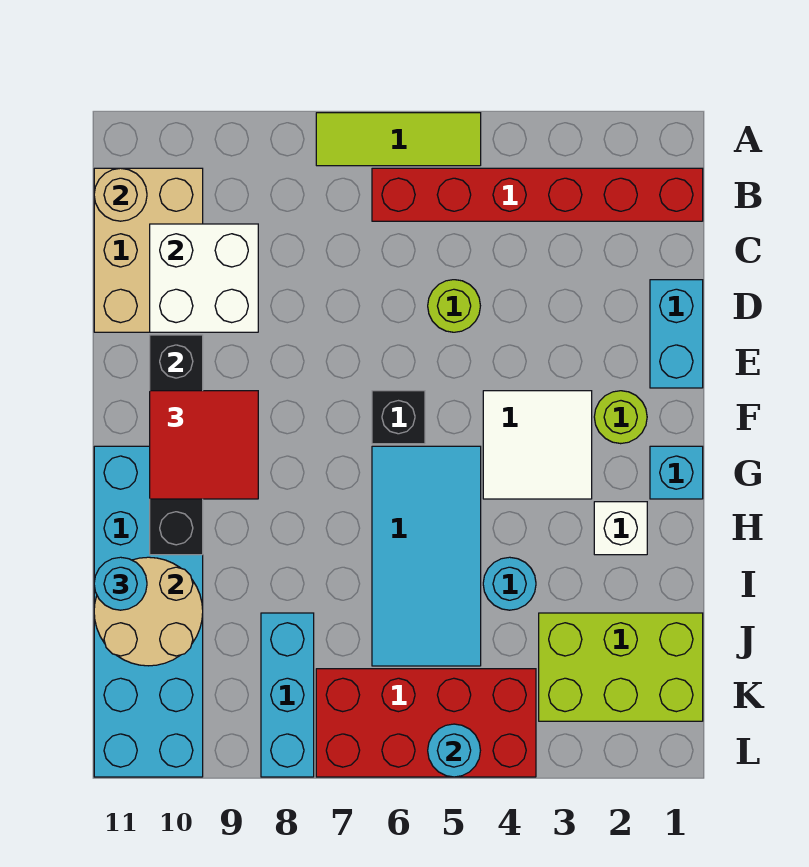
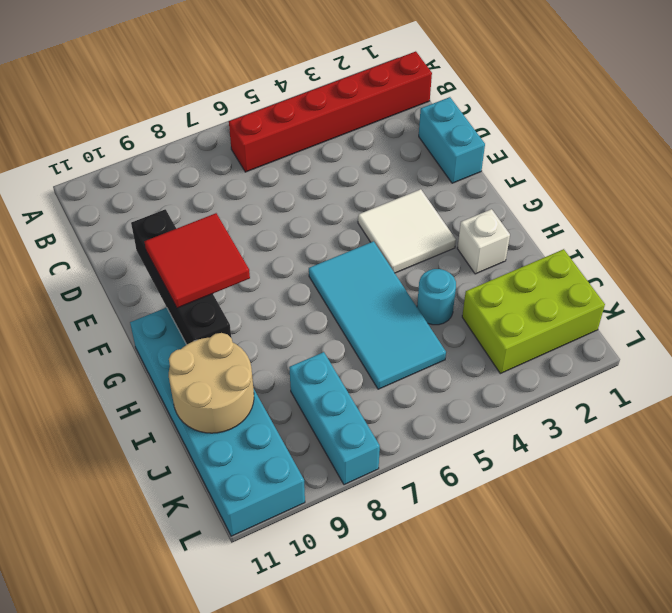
none -> lime 1x3 tile [316,113,481,166]
none -> tan 2x3 brick [94,168,203,332]
none -> lime 1x1 round brick [428,280,480,332]

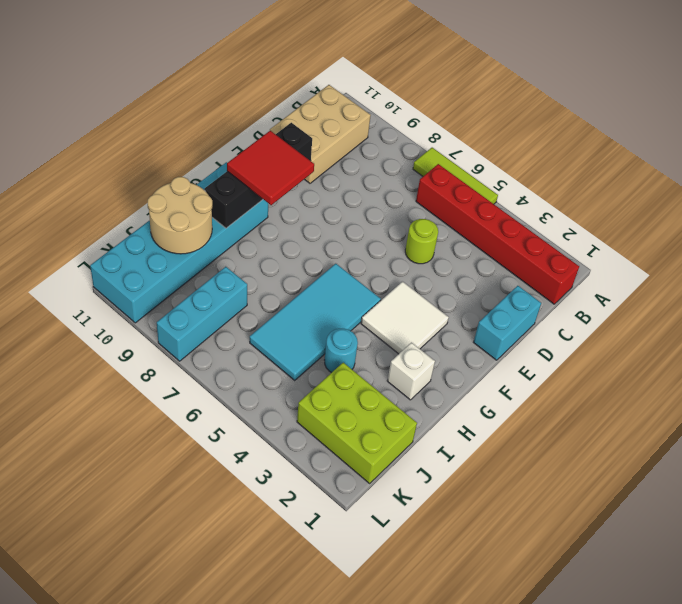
none -> lime 1x1 round brick [594,391,647,444]
none -> black 1x1 brick [372,391,425,444]
none -> cyan 1x1 brick [650,446,703,499]

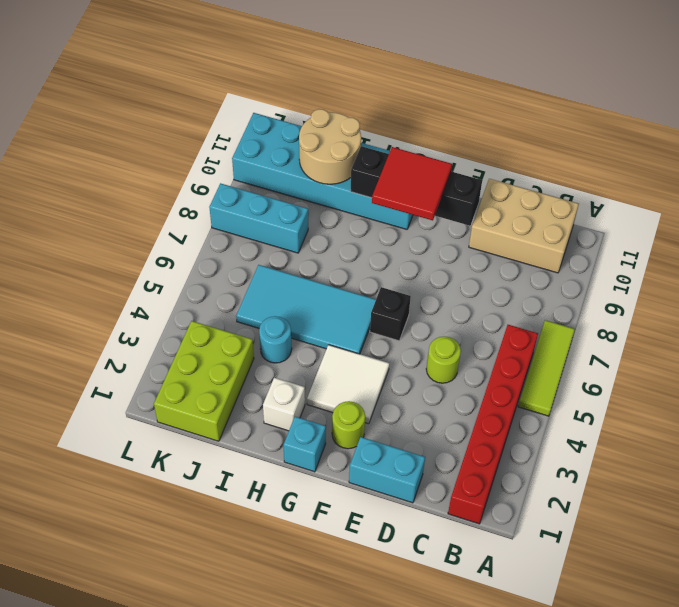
none -> red 2x4 brick [316,669,536,777]
none -> tan 1x1 round brick [94,168,147,221]
none -> white 2x2 brick [150,224,258,332]

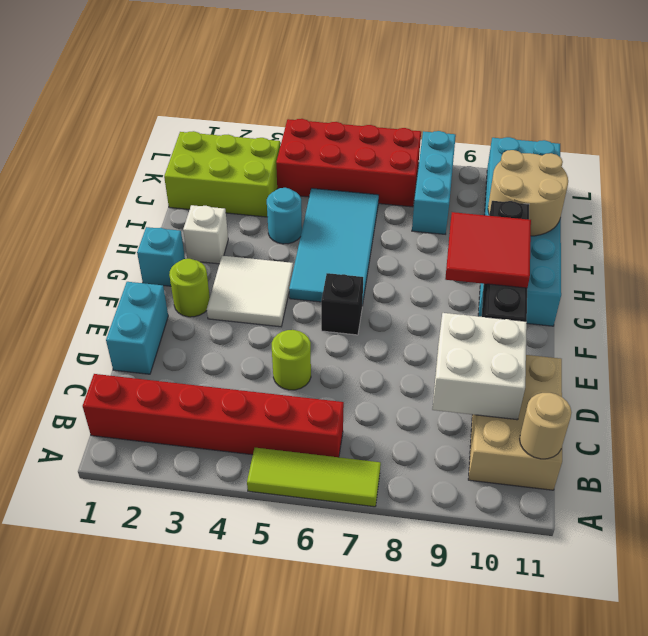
none -> cyan 1x1 round brick [428,724,480,777]
none -> cyan 1x1 round brick [94,557,147,610]

